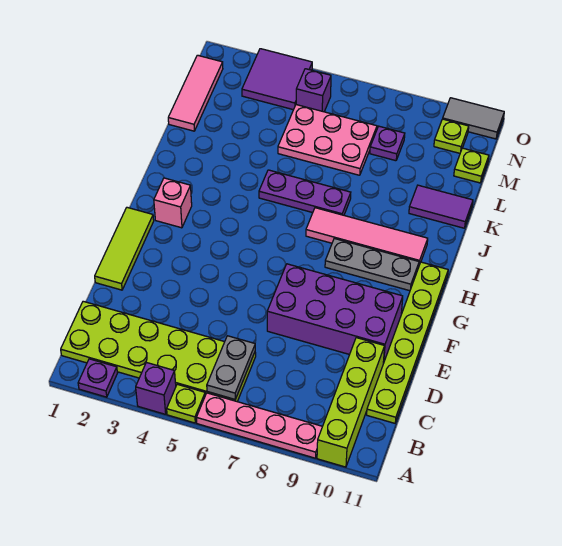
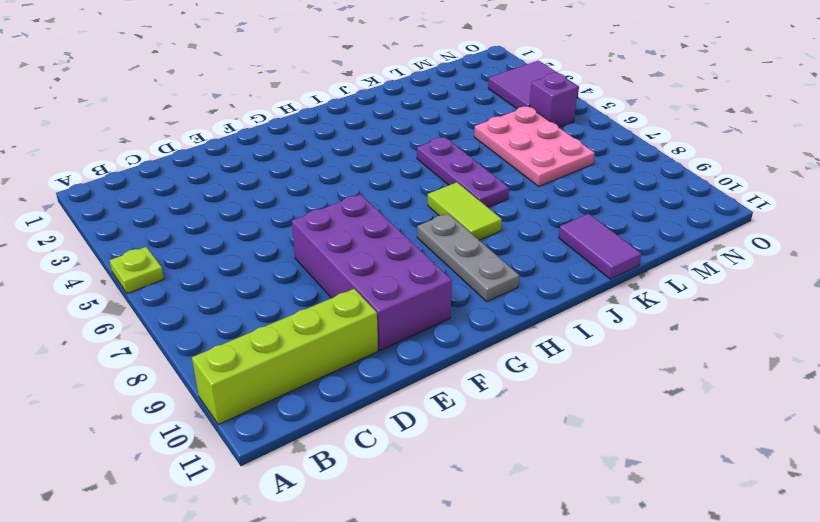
lime 1x2 tile [428,182,502,240] -> pink 1x4 tile [306,208,428,265]
none -> purple 1x1 plate [78,359,117,397]
none -> purple 1x1 brick [136,363,176,414]
none -> pink 1x4 plate [196,393,322,458]

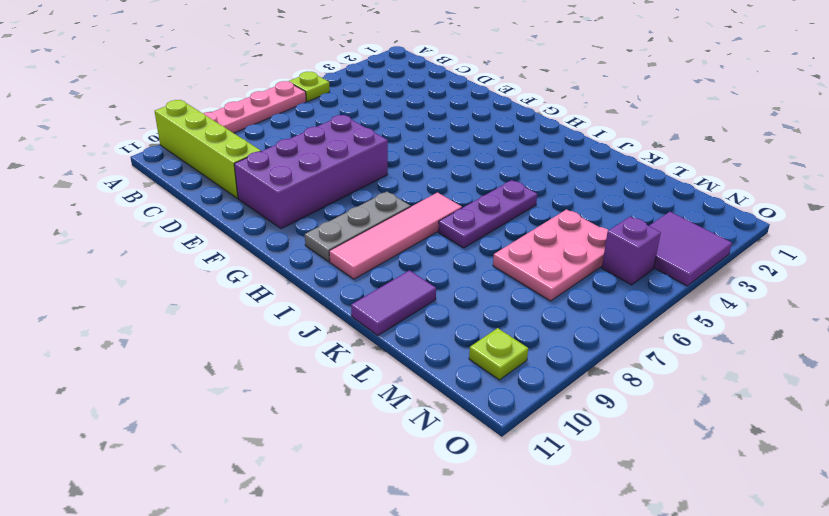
none -> purple 1x1 plate [78,359,117,397]
none -> purple 1x1 brick [136,363,176,414]
none -> lime 2x6 plate [61,301,256,401]

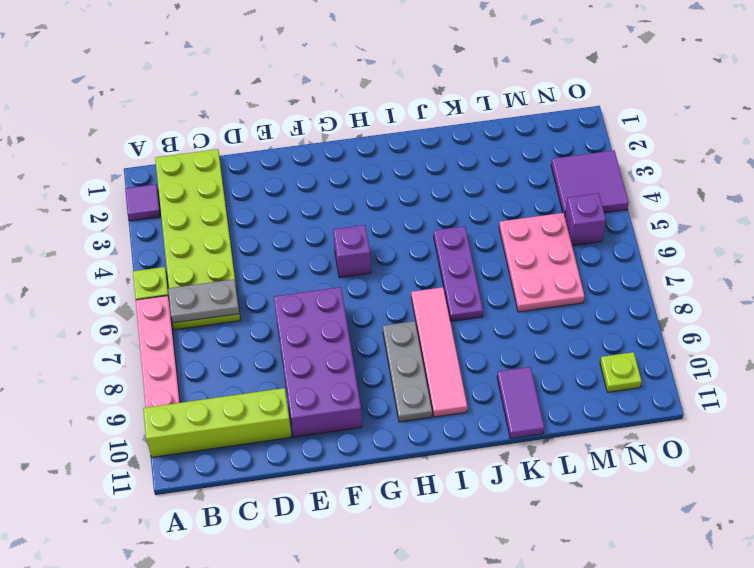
purple 1x1 tile [125,184,161,221] -> purple 1x1 plate [78,359,117,397]
purple 1x1 brick [333,225,371,278] -> purple 1x1 brick moved to [136,363,176,414]
none -> lime 1x6 plate [367,262,448,423]
none -> lime 1x3 tile [95,207,154,290]
none -> pink 1x1 brick [154,178,192,228]

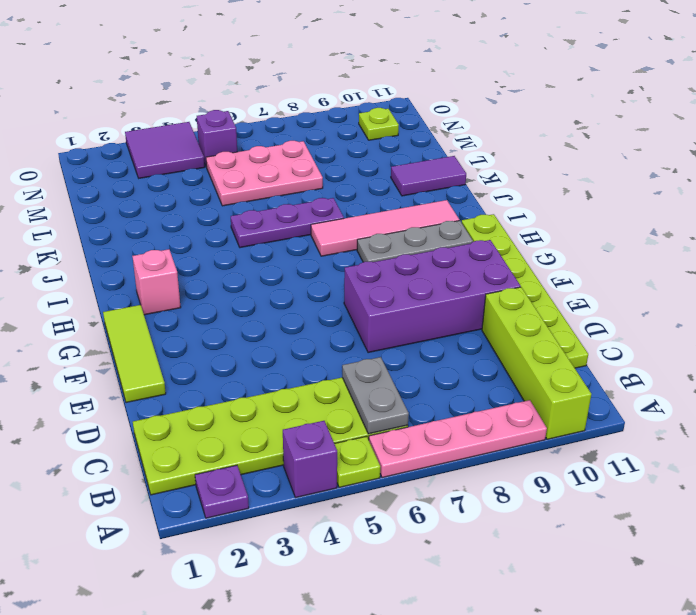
none -> pink 1x3 tile [168,55,223,131]
none -> purple 1x1 plate [370,126,405,161]
none -> lime 1x1 plate [454,148,489,183]

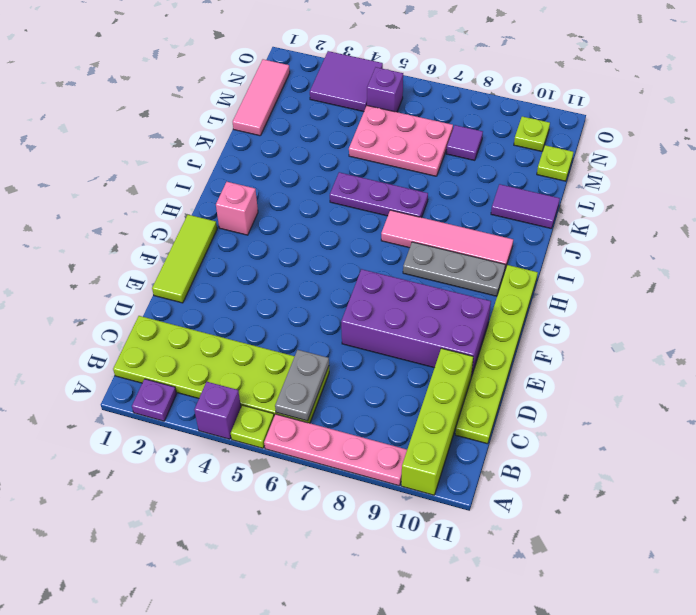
purple 1x1 tile [446,125,483,160] -> purple 1x1 plate [370,126,405,161]
none -> grey 1x2 tile [443,98,504,139]

